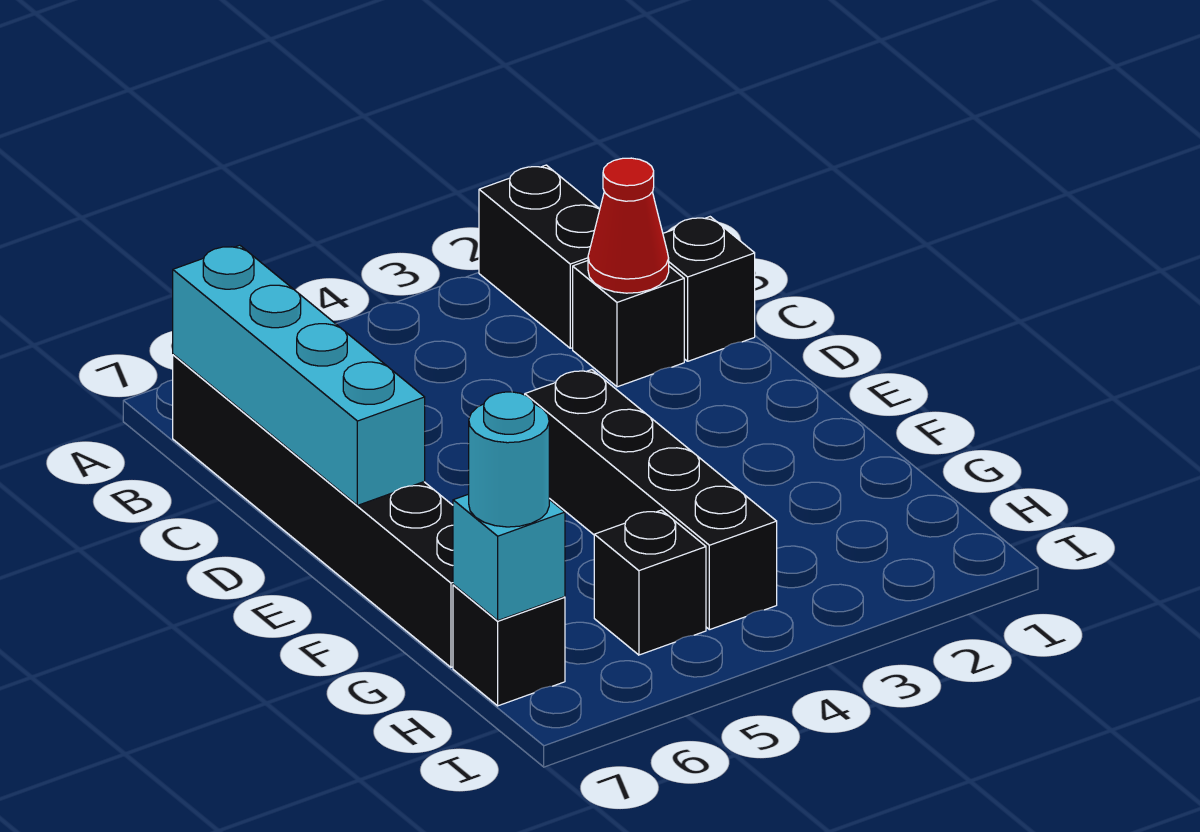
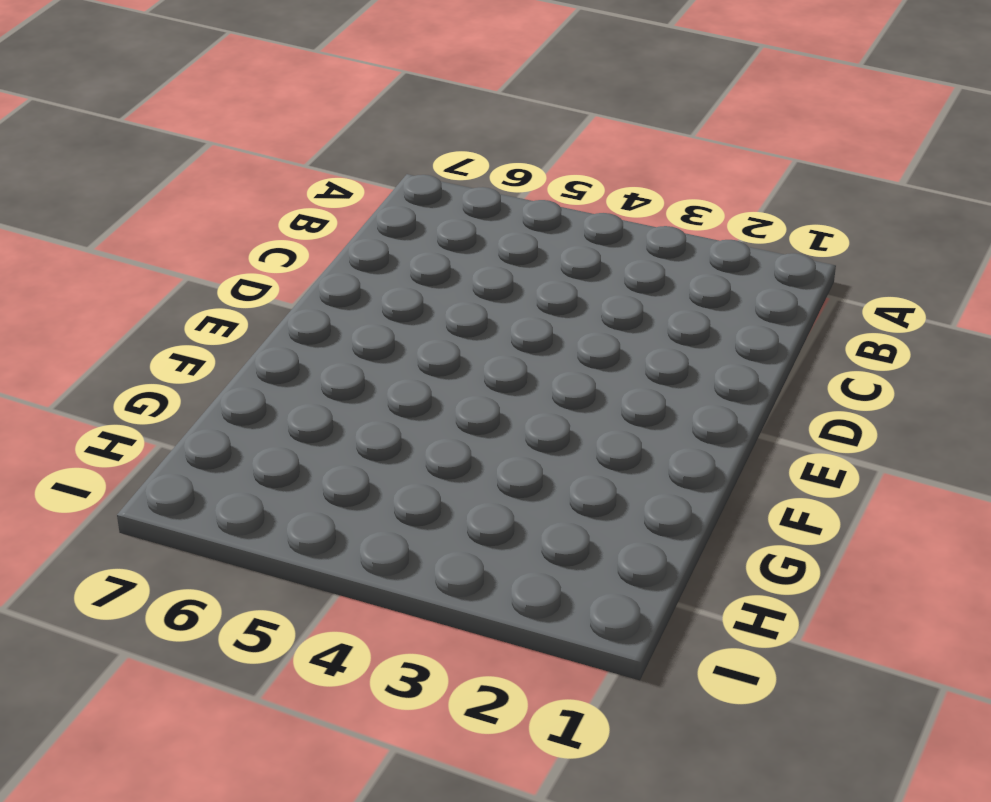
none -> black 1x2 brick [479,165,600,348]
none -> black 1x6 brick [173,354,454,667]

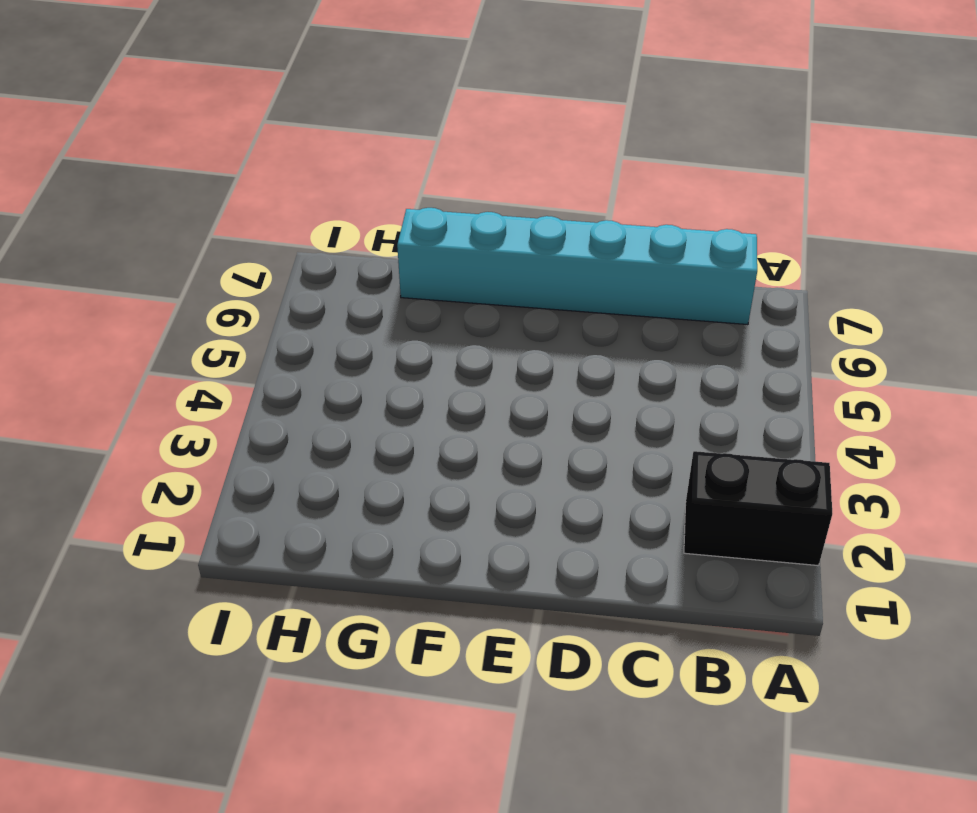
cyan 1x6 brick [397,208,757,325] -> black 1x6 brick [173,354,454,667]
none -> black 1x1 brick [663,217,755,361]
none -> black 1x1 brick [573,261,684,387]

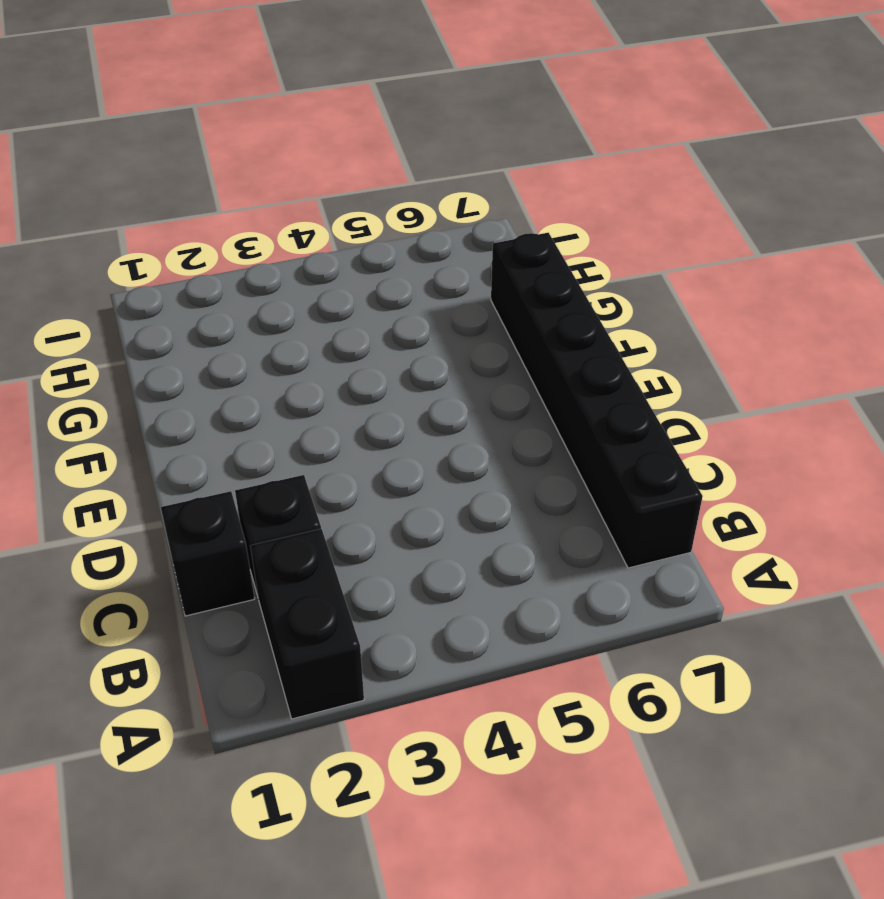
none -> black 1x4 brick [525,370,777,630]
none -> black 1x1 brick [594,510,706,655]

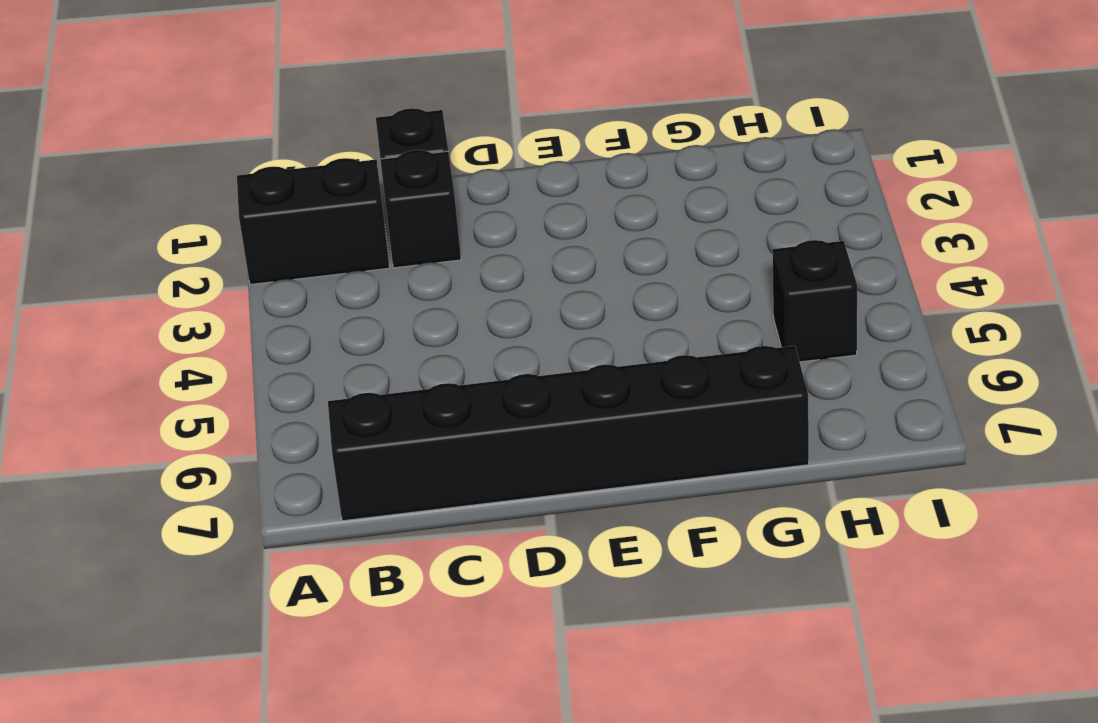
none -> black 1x4 brick [525,370,777,630]
none -> black 1x1 brick [453,585,565,706]

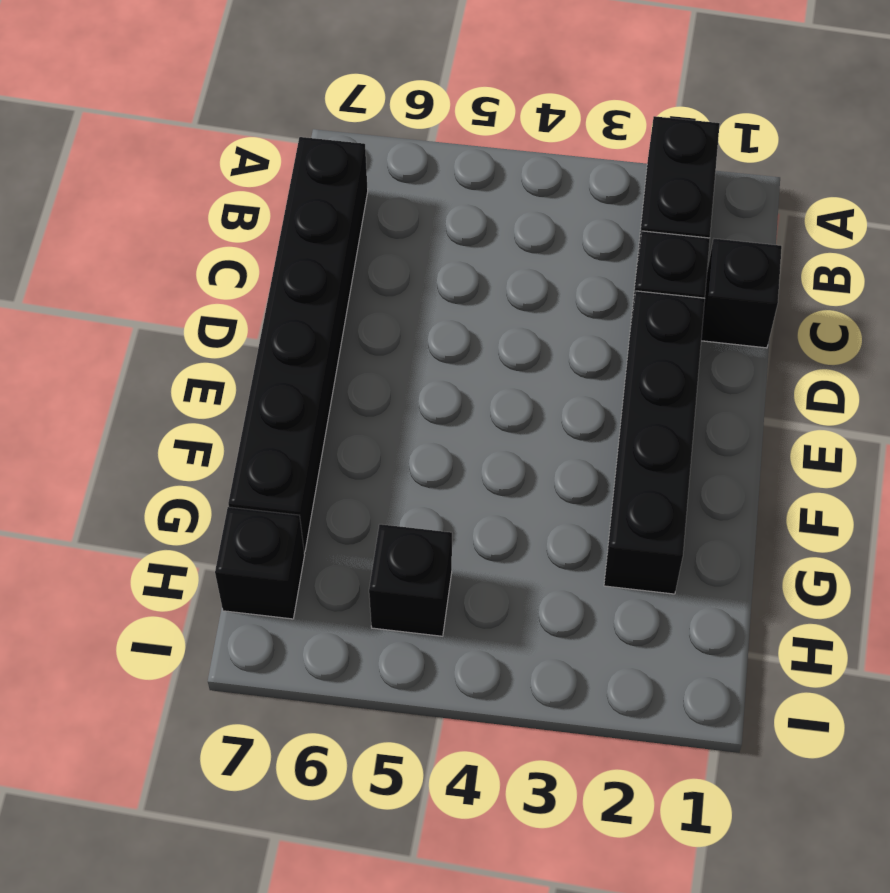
black 1x4 brick [604,291,705,594] -> black 1x4 brick moved to [525,370,777,630]
none -> cyan 1x4 brick [173,245,425,505]
none -> red 1x1 cone [588,158,669,293]

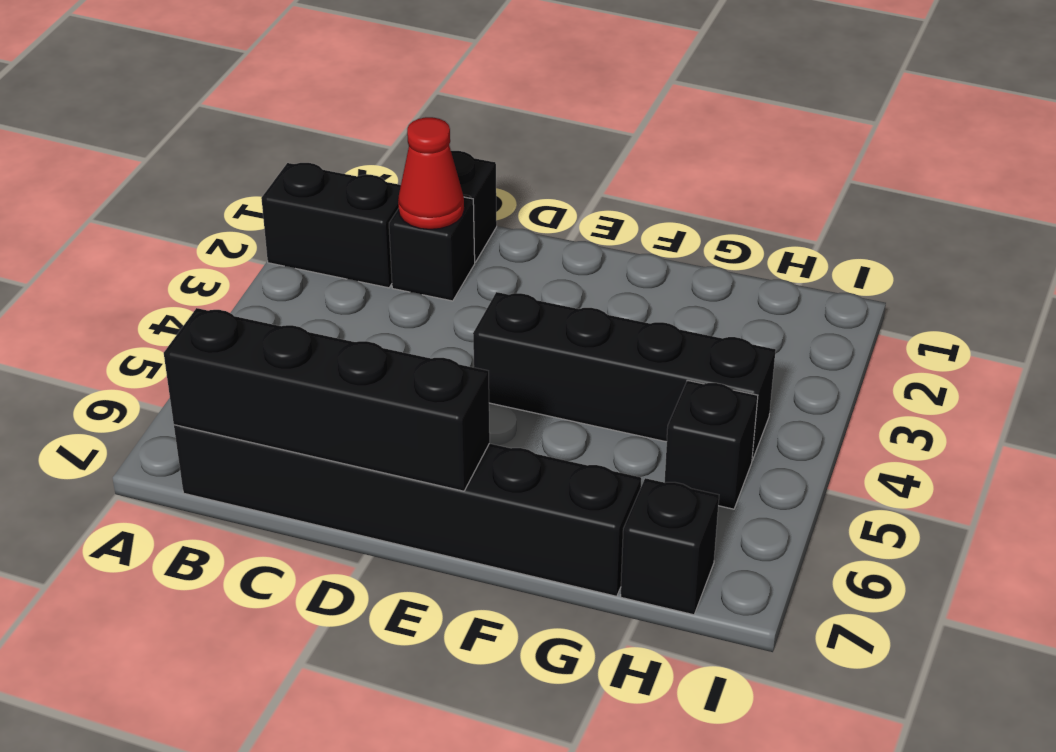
black 1x4 brick [164,308,490,491] -> cyan 1x4 brick [173,245,425,505]
none -> cyan 1x1 brick [453,494,565,620]
none -> cyan 1x1 round brick [469,392,549,527]

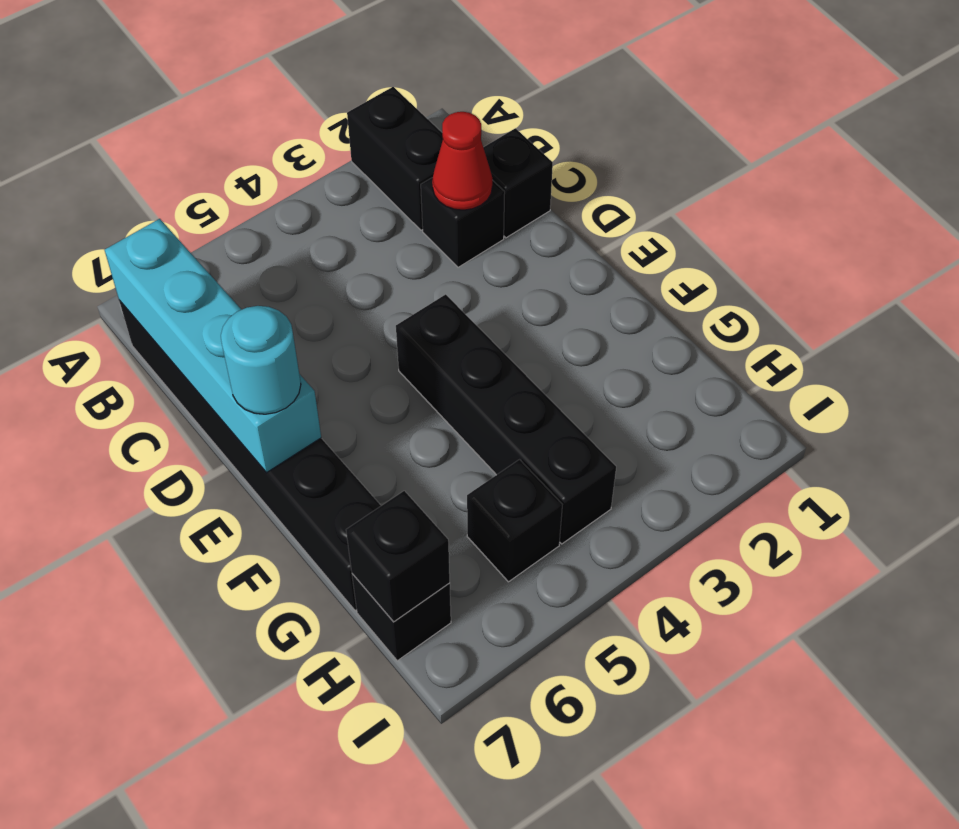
cyan 1x1 round brick [221,306,301,414] -> cyan 1x1 round brick moved to [469,392,549,527]
black 1x1 brick [346,491,450,622] -> cyan 1x1 brick [453,494,565,620]

